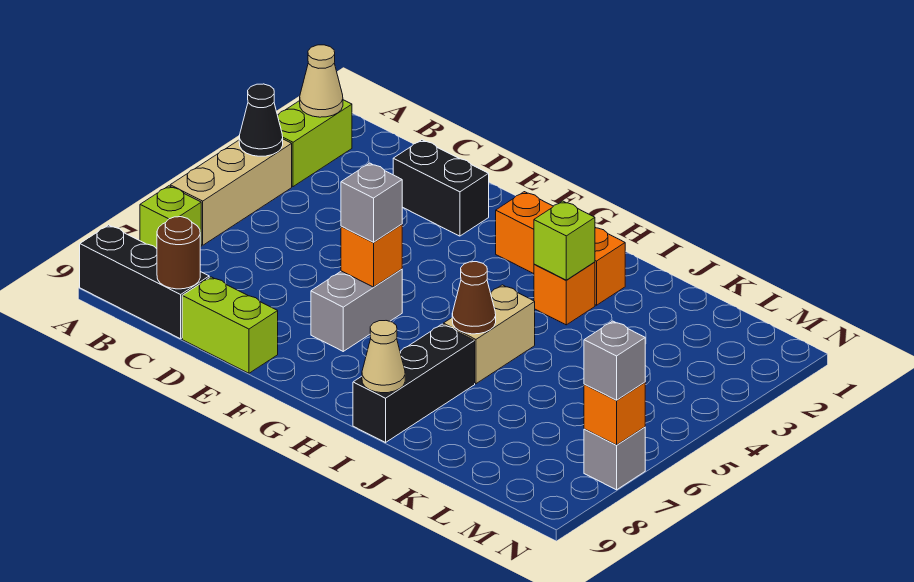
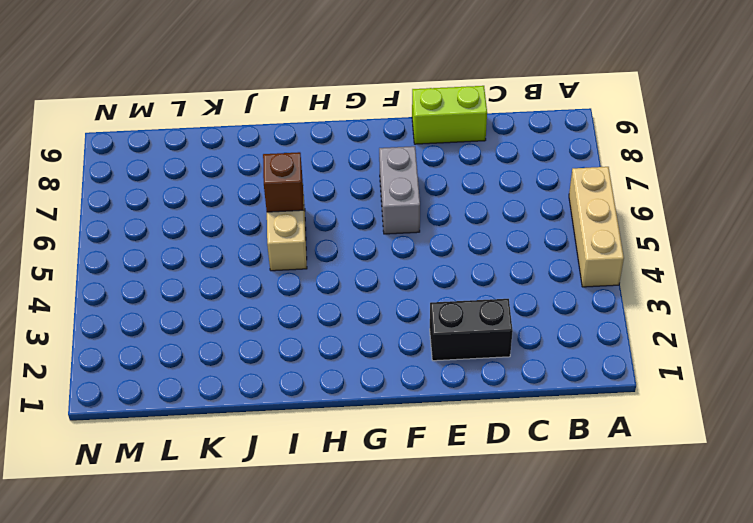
brown 1x1 brick [263,152,304,212] -> brown 1x1 cone [452,262,496,334]
none -> lime 1x2 brick [278,100,352,187]
none -> lime 1x1 brick [140,186,201,249]
none -> black 1x3 brick [80,225,209,339]

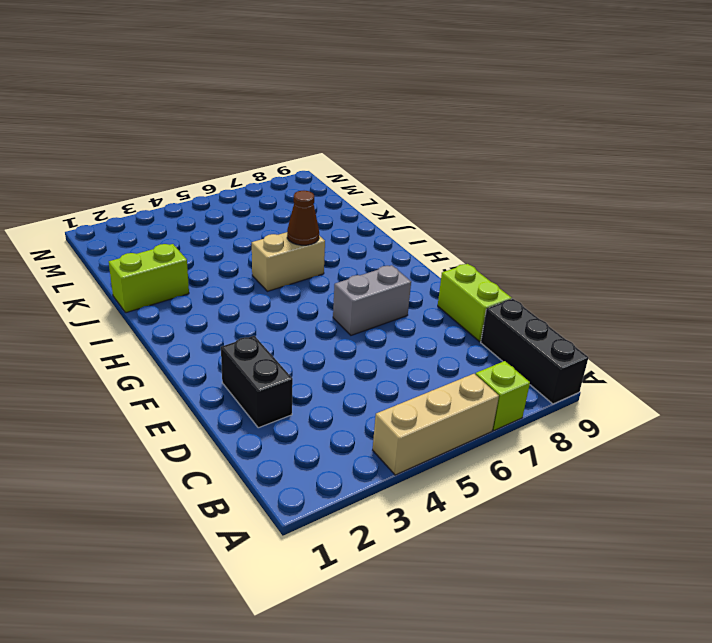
lime 1x2 brick [109,244,189,313] -> lime 1x2 brick moved to [278,100,352,187]
none -> orange 1x3 brick [496,192,625,305]
none -> orange 1x1 brick [534,262,595,325]
none -> black 1x3 brick [353,324,475,443]

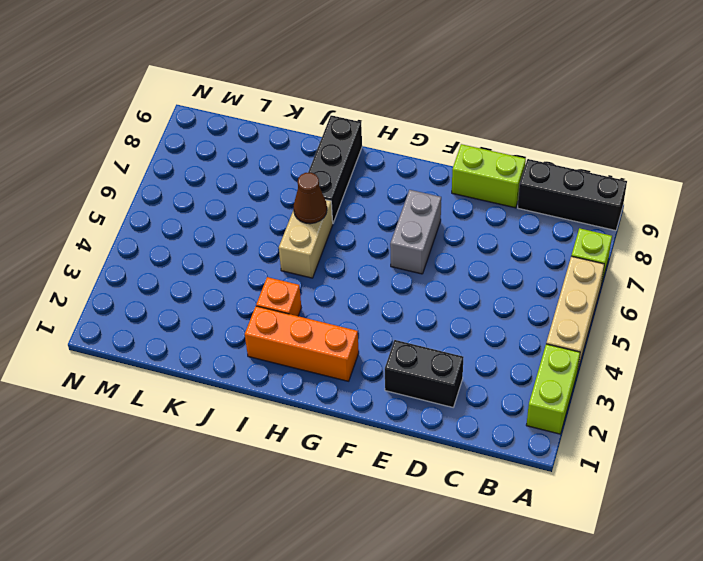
none -> grey 1x1 brick [584,427,645,490]
none -> tan 1x1 cone [300,45,343,117]
none -> black 1x1 cone [239,84,283,156]

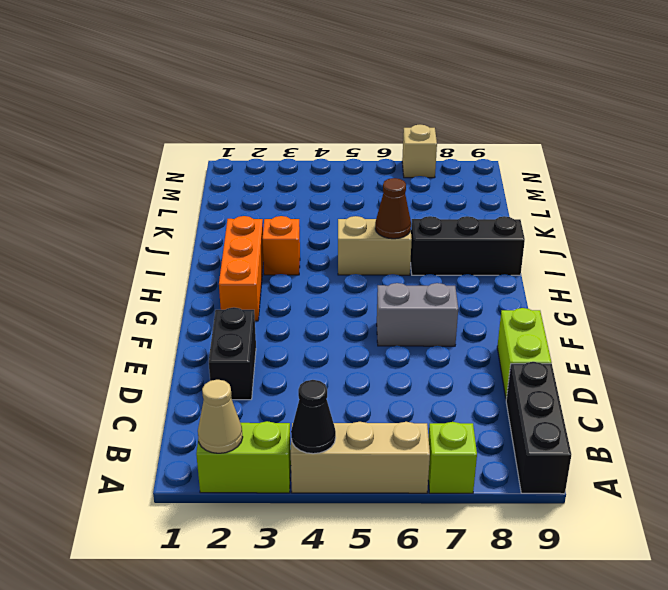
tan 1x1 brick [402,125,437,178] -> grey 1x1 brick [584,427,645,490]
none -> brown 1x1 round brick [157,217,200,289]
none -> orange 1x1 brick [341,224,402,287]
none -> lime 1x1 brick [534,201,595,280]

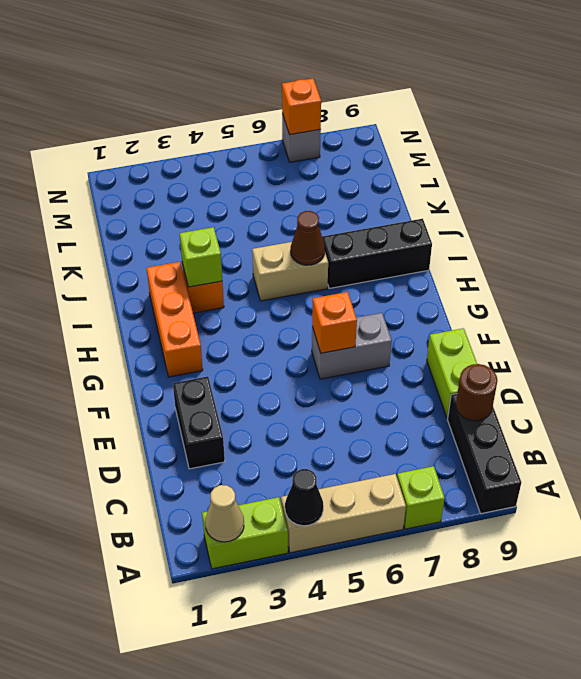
none -> tan 1x1 cone [362,321,405,393]
none -> grey 1x1 brick [341,163,402,243]
none -> grey 1x1 brick [584,321,645,400]

